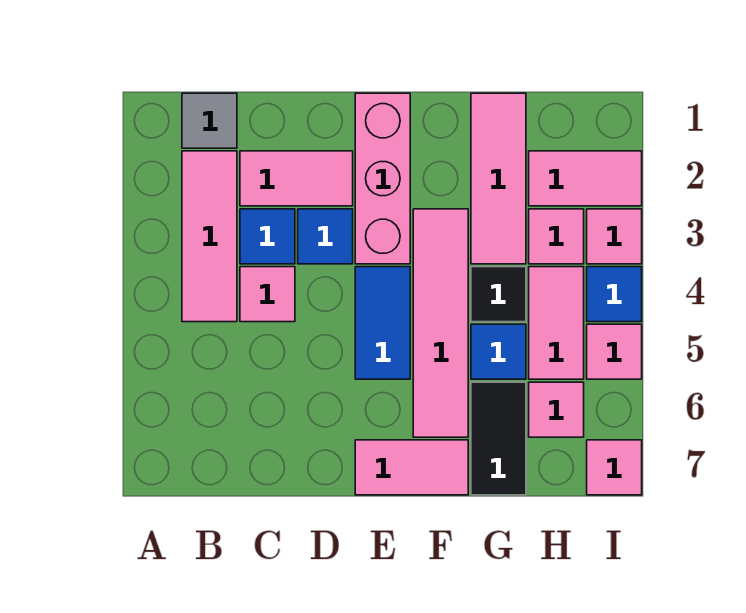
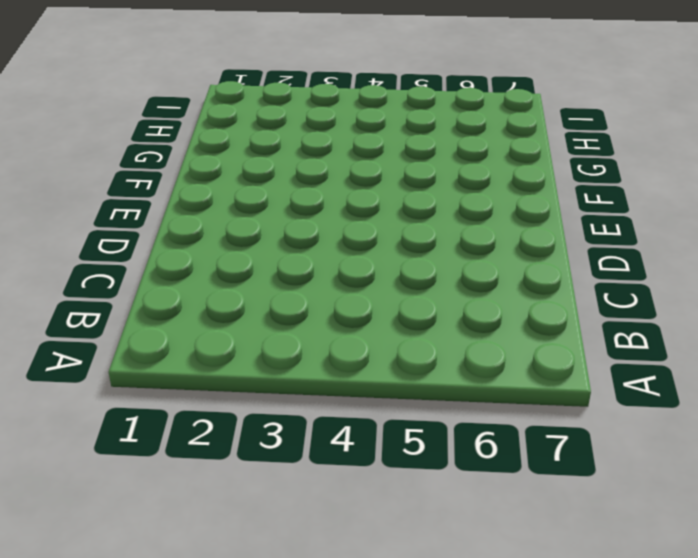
none -> grey 1x1 tile [182,93,237,148]
none -> pink 1x3 tile [182,151,237,322]
none -> pink 1x2 tile [240,151,353,206]

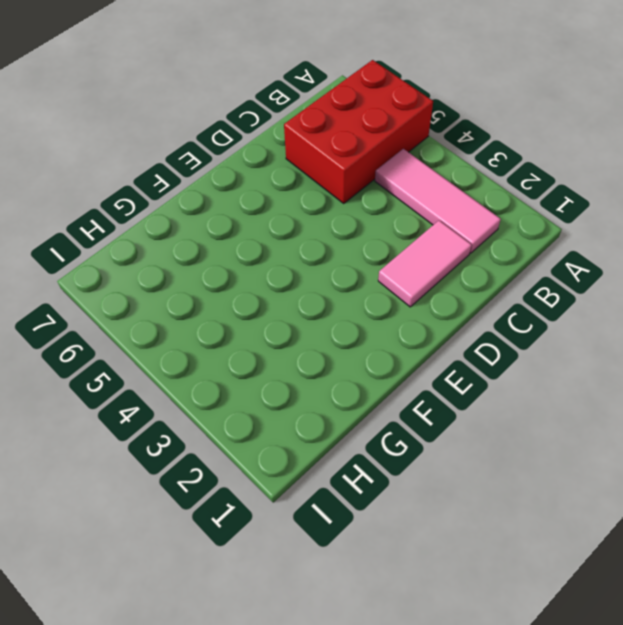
red 2x3 brick [284,60,433,203] -> none
none -> grey 1x1 tile [182,93,237,148]
none -> blue 1x1 tile [240,209,295,264]
none -> pink 1x1 tile [240,267,295,322]

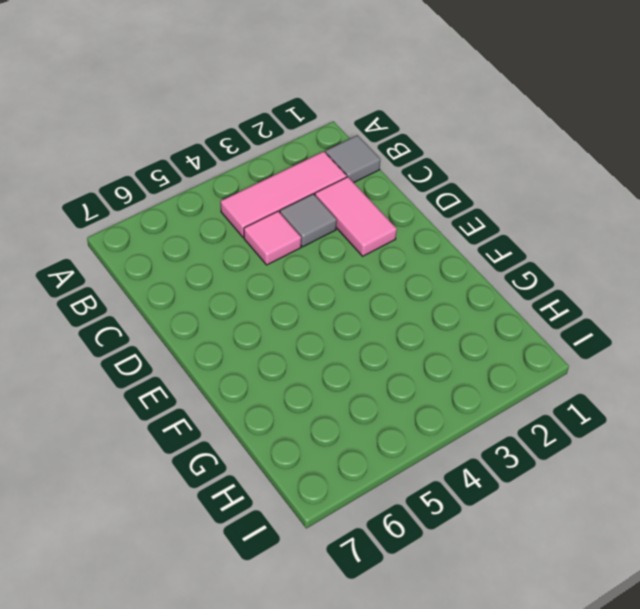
grey 1x1 tile [280,194,337,247] -> blue 1x1 tile [240,209,295,264]
none -> blue 1x1 tile [298,209,353,264]
none -> pink 1x3 brick [355,93,410,264]
none -> blue 1x2 tile [355,267,410,379]

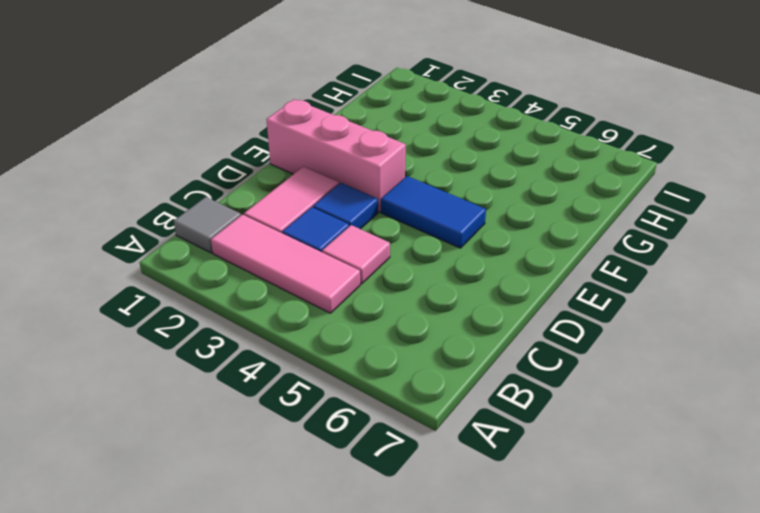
none -> pink 1x2 tile [355,440,468,495]
none -> pink 1x4 tile [413,209,468,437]
none -> pink 1x3 tile [471,93,526,264]

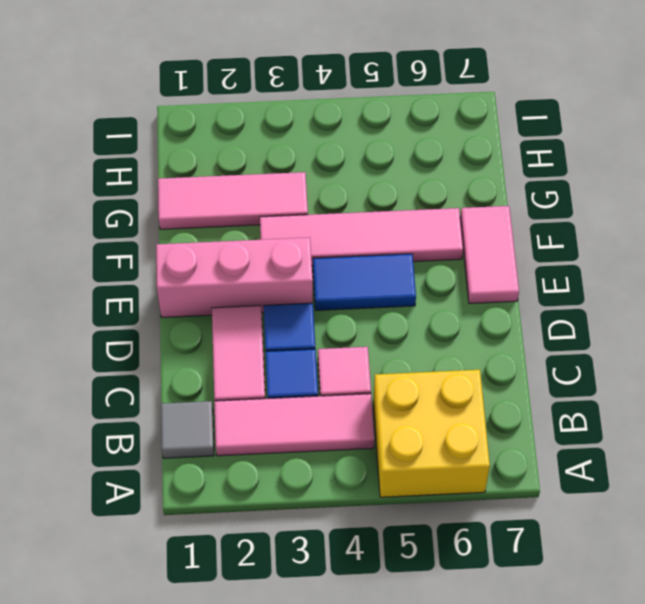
yellow 2x2 brick [373,370,490,497] -> none
none -> black 1x1 tile [471,267,526,322]
none -> blue 1x1 tile [471,324,526,379]
none -> black 1x2 tile [471,382,526,495]

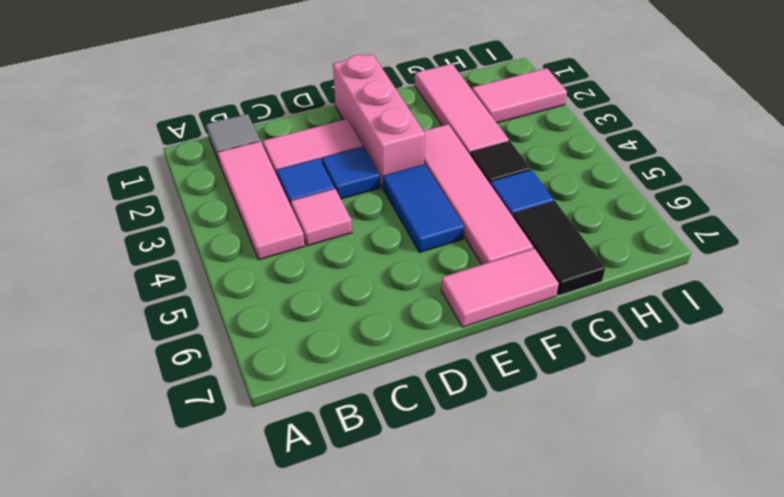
none -> pink 1x1 tile [529,209,584,264]
none -> pink 1x2 tile [529,267,584,379]
none -> pink 1x1 tile [529,382,584,437]

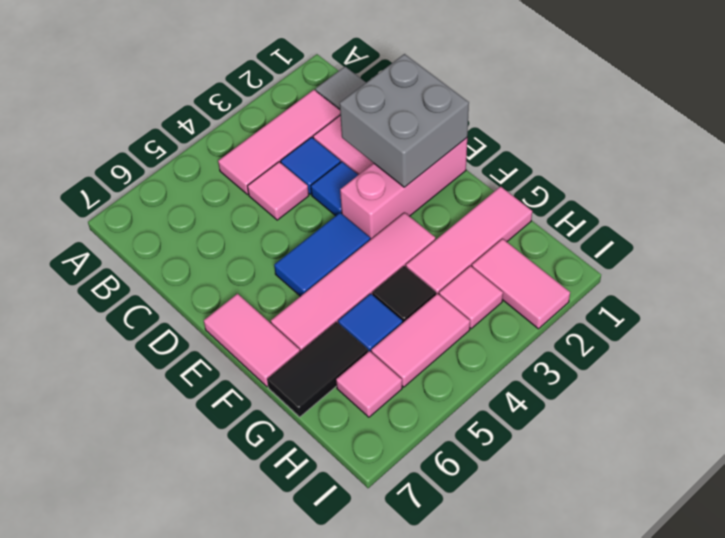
grey 2x2 brick [340,54,469,187] -> none
none -> pink 1x1 tile [587,209,642,264]
none -> blue 1x1 tile [587,267,642,322]
none -> pink 1x1 tile [587,324,642,379]

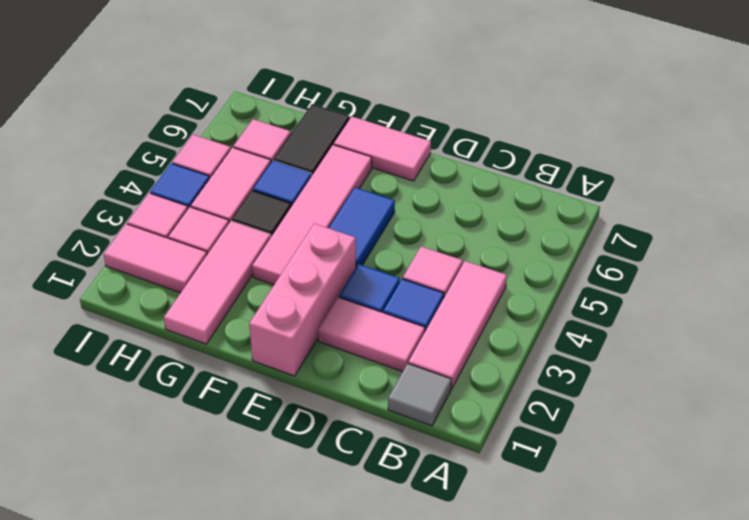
none -> pink 1x1 tile [587,440,642,495]

